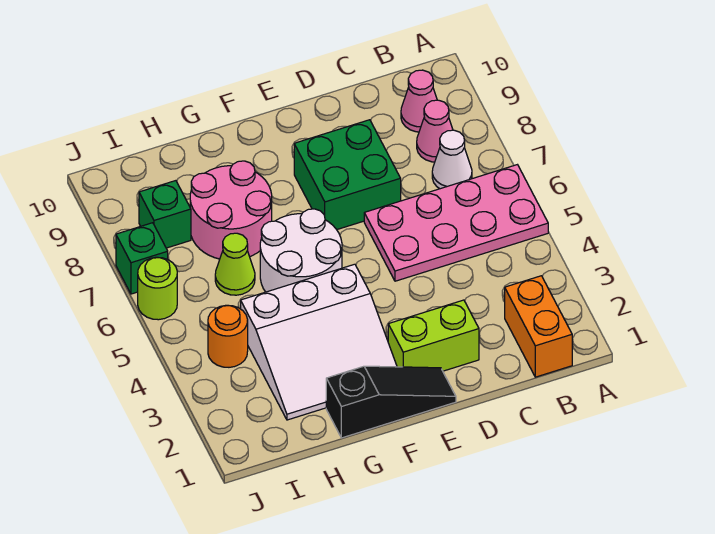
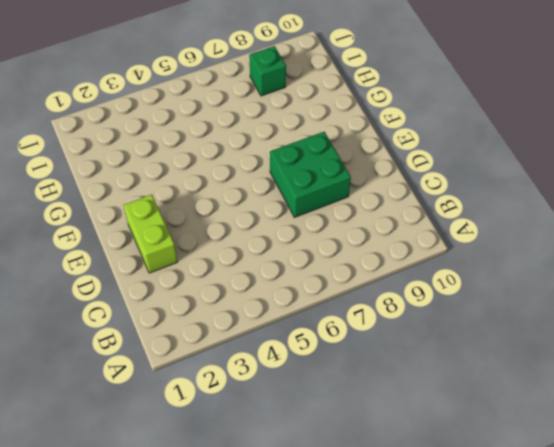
none -> pink 2x4 plate [364,165,548,281]
none -> orange 1x2 brick [505,276,572,377]
none -> white 1x1 cone [432,130,472,189]

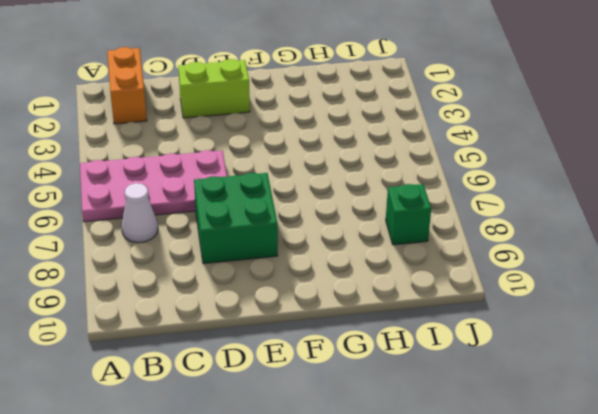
none -> pink 1x1 cone [417,100,453,162]
none -> pink 1x1 cone [401,70,437,132]
none -> black 1x3 slope [326,366,456,438]

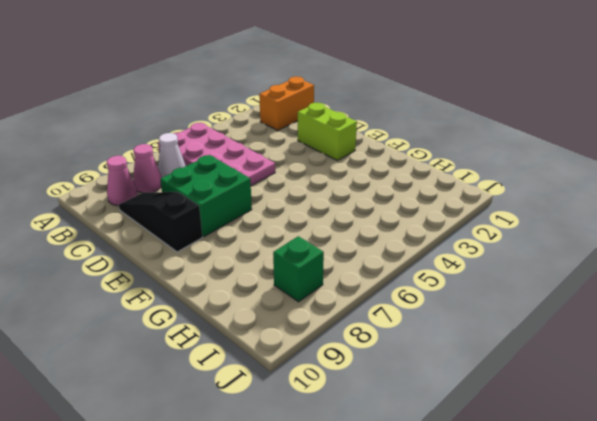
black 1x3 slope [119,192,203,252] -> black 1x3 slope moved to [326,366,456,438]
none -> white 3x3 slope [241,264,397,420]
none -> white 2x2 round brick [260,209,342,292]
none -> pink 2x2 round brick [190,161,272,259]

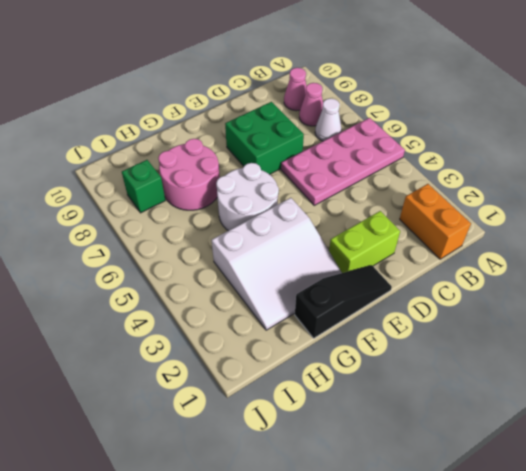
none -> lime 1x1 cone [215,233,255,295]
none -> orange 1x1 round brick [208,305,248,367]
none -> lime 1x1 round brick [138,257,177,320]

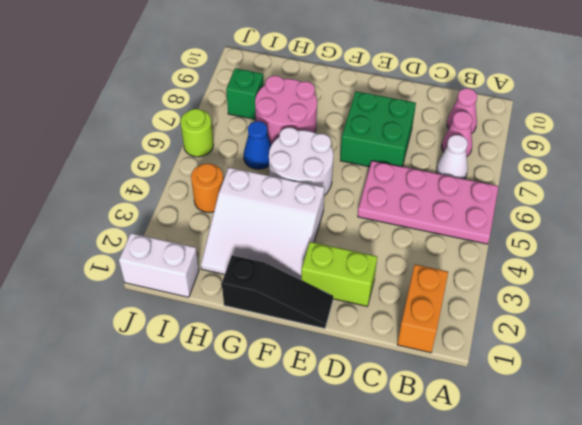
blue 1x1 cone [244,121,271,169] -> lime 1x1 cone [215,233,255,295]
white 1x2 brick [119,233,199,297] -> none
none -> green 1x1 brick [116,223,168,294]

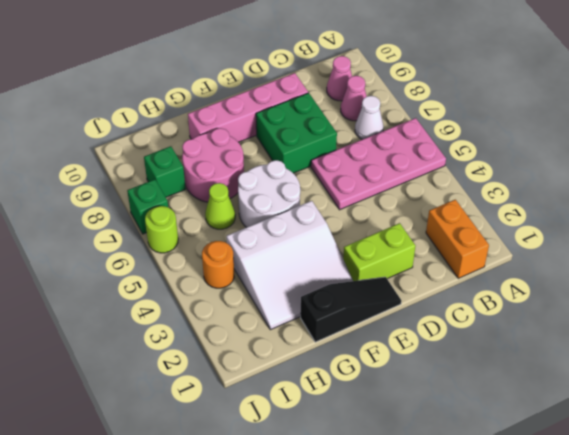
pink 1x4 brick [188,73,308,142] -> none

